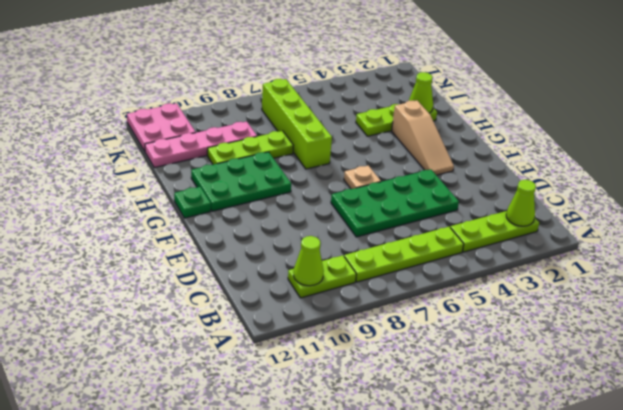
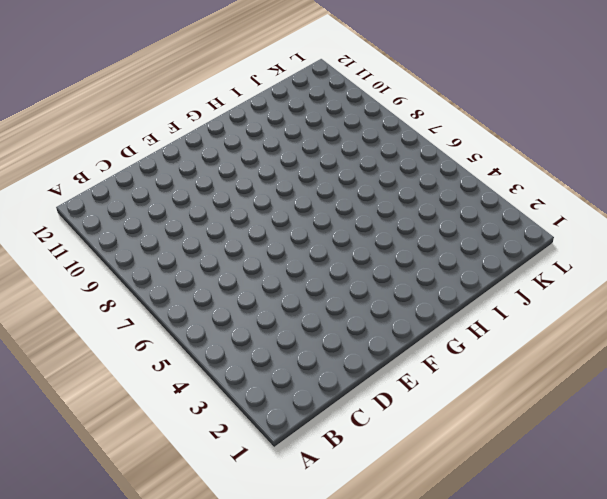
none -> lime 1x3 plate [450,211,539,252]
none -> lime 1x4 plate [344,227,464,282]
none -> lime 1x2 plate [288,255,356,298]

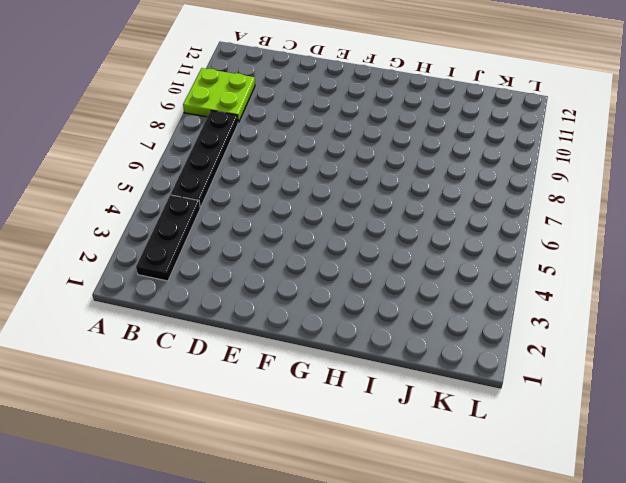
lime 2x2 plate [183,68,255,123] -> lime 1x2 plate [288,255,356,298]
black 1x3 plate [136,195,200,281] -> lime 1x3 plate [450,211,539,252]
black 1x4 plate [171,110,238,208] -> lime 1x4 plate [344,227,464,282]
none -> green 2x4 plate [331,169,459,237]
none -> tan 1x3 slope [392,101,454,175]
none -> tan 1x1 plate [344,166,381,189]

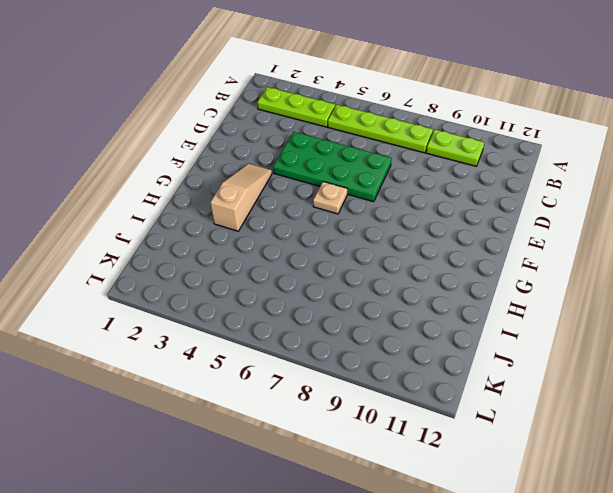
none -> green 2x3 plate [191,152,291,211]
none -> green 1x1 plate [174,187,211,218]
none -> lime 1x4 brick [262,79,332,169]

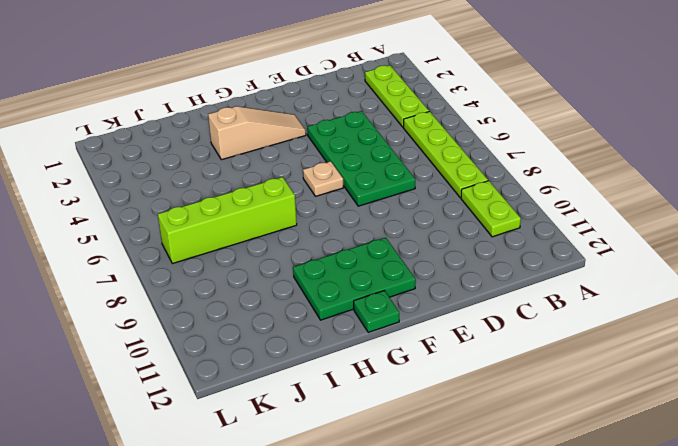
green 2x3 plate [293,238,416,320] -> green 2x3 plate turned to [191,152,291,211]
none -> lime 1x3 plate [356,104,437,136]
none -> lime 1x3 plate [207,131,293,165]
none -> pink 1x4 plate [145,122,257,168]

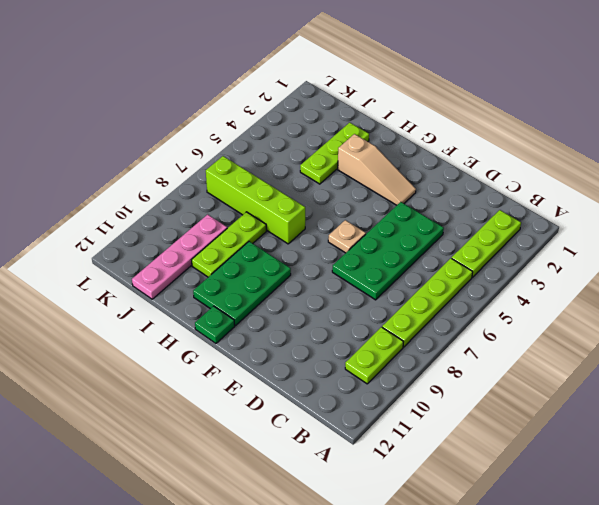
none -> pink 2x2 plate [127,103,196,151]
none -> lime 1x1 cone [506,180,536,226]
none -> lime 1x1 cone [293,236,324,286]

